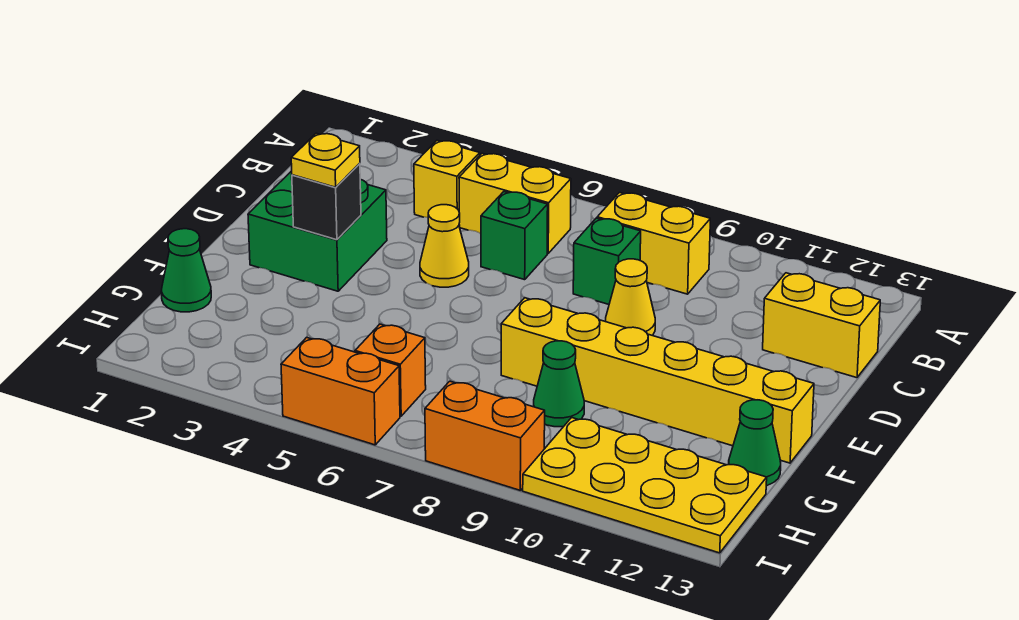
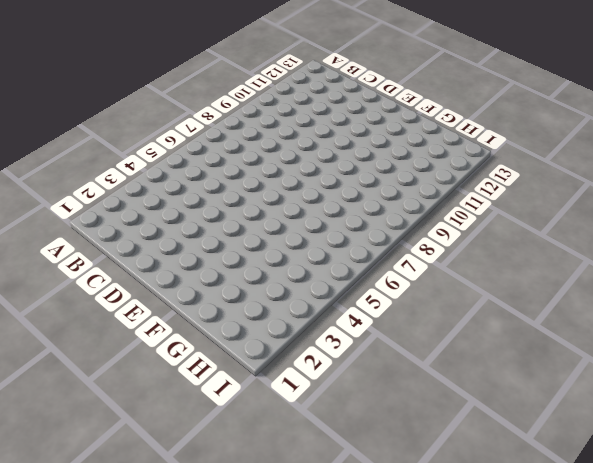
none -> yellow 1x1 brick [414,141,480,218]
none -> yellow 1x2 brick [459,153,571,253]
none -> yellow 1x2 brick [597,193,710,294]

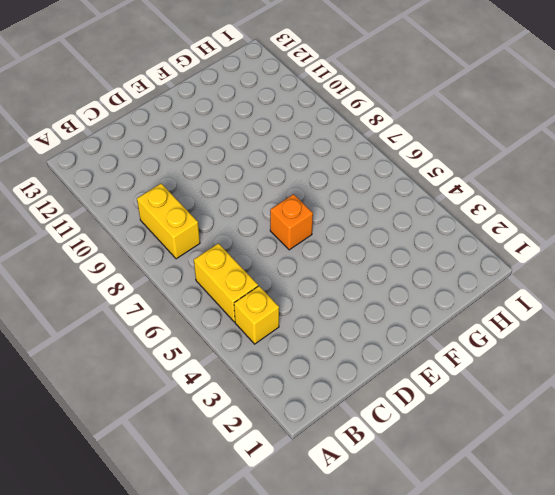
orange 1x1 brick [270,194,313,250] -> orange 1x1 brick moved to [355,324,426,416]
none -> green 1x1 brick [481,192,548,280]
none -> green 1x1 brick [573,218,641,304]
none -> yellow 1x2 brick [763,273,880,378]

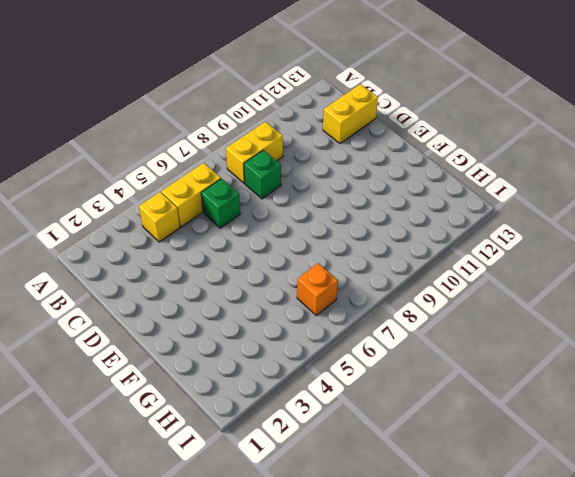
none -> green 2x2 brick [248,171,387,291]
none -> yellow 1x1 cone [420,205,469,287]
none -> yellow 1x1 cone [606,259,655,336]

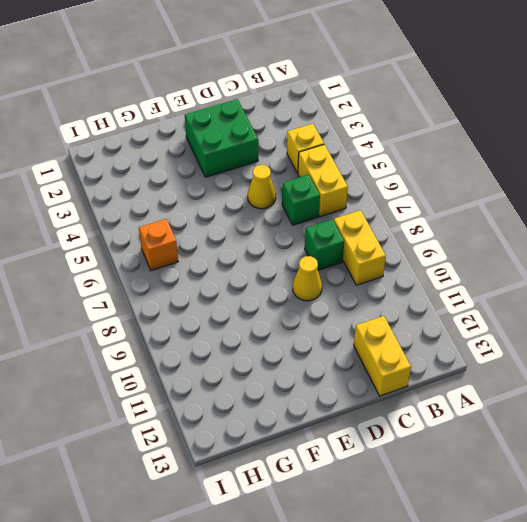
none -> yellow 1x6 brick [501,298,814,463]
none -> green 1x1 cone [161,229,211,312]
none -> green 1x1 cone [534,341,584,427]

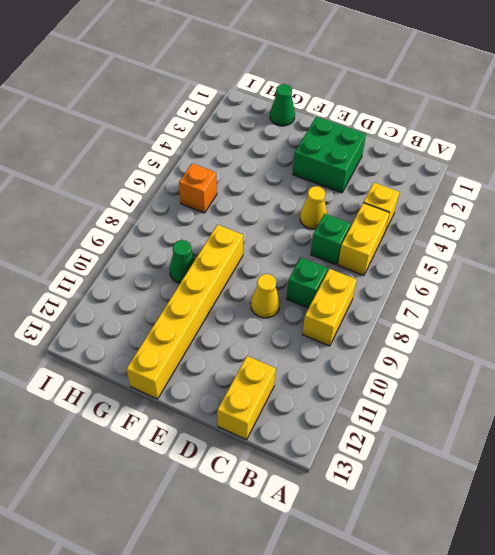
none -> green 1x1 cone [729,400,781,486]
none -> yellow 2x4 plate [523,418,767,553]
none -> orange 1x2 brick [281,337,400,445]

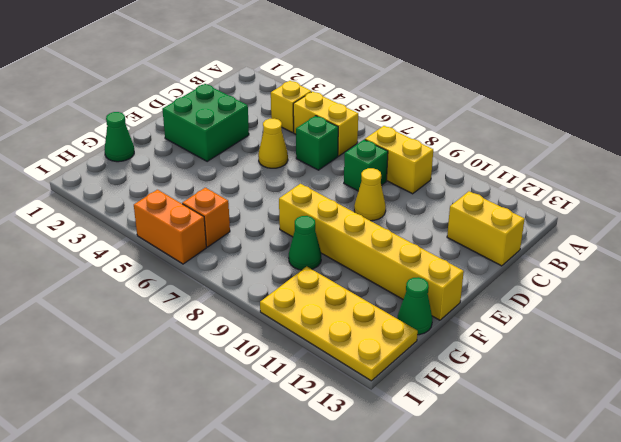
none -> orange 1x2 brick [425,381,545,490]
none -> black 1x1 brick [292,163,361,240]
none -> yellow 1x1 plate [291,133,360,187]

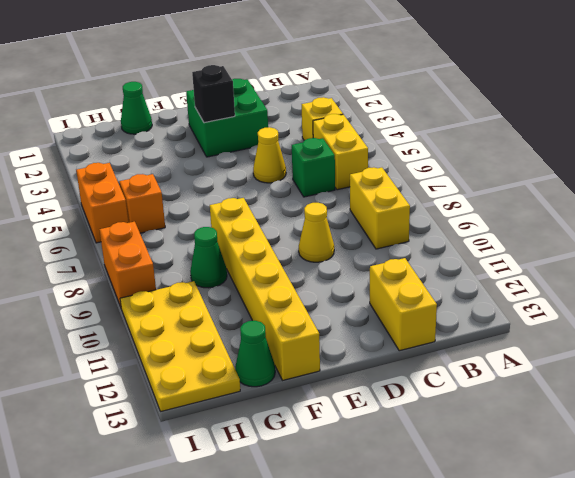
none -> green 1x1 brick [573,218,641,304]
none -> yellow 1x1 plate [291,133,360,187]

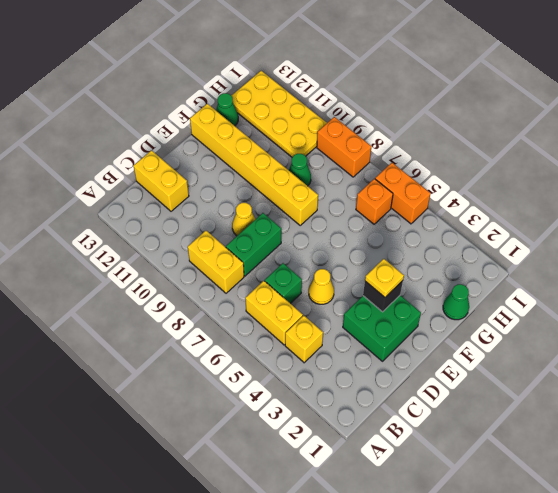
green 1x2 brick [226,213,281,276] -> green 1x1 brick [573,218,641,304]

